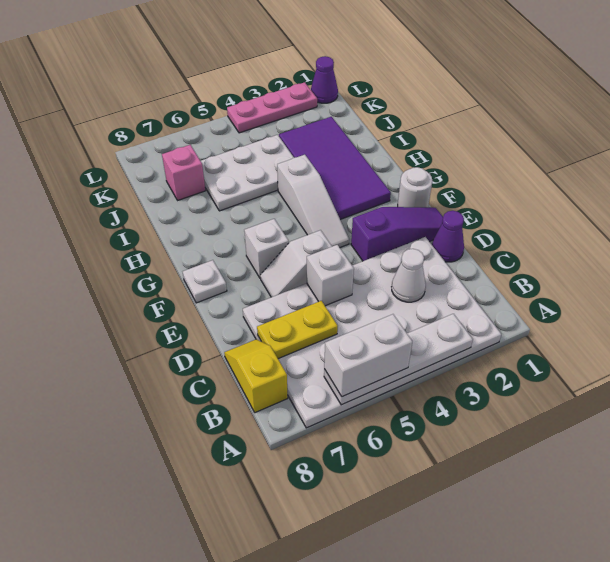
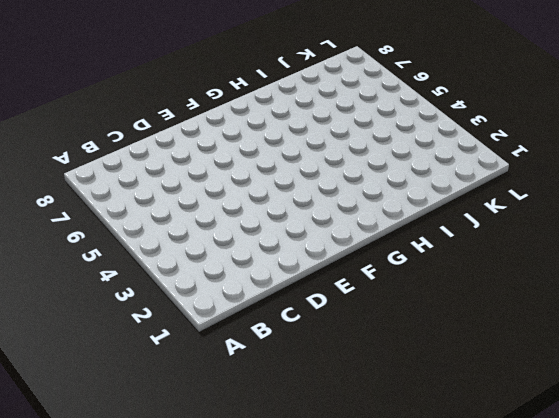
none -> white 4x6 plate [243,237,501,428]
none -> yellow 1x2 slope [224,339,288,413]
none -> purple 1x1 cone [432,211,464,262]

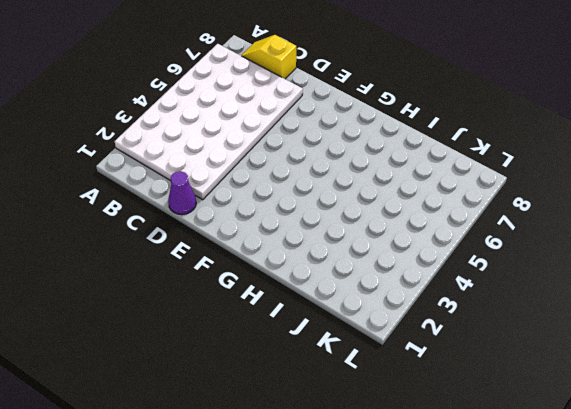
yellow 1x2 slope [241,35,296,79] -> yellow 1x2 slope turned to [224,339,288,413]
none -> purple 1x3 slope [351,207,443,261]
none -> white 1x2 slope [260,230,332,297]
none -> white 1x1 round brick [398,167,432,207]

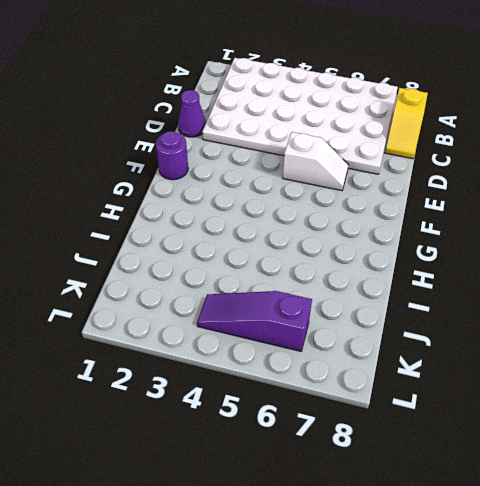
purple 1x1 round brick [156,131,188,180] -> white 1x1 round brick [398,167,432,207]
purple 1x3 slope [197,291,312,351] -> purple 1x3 slope moved to [351,207,443,261]
none -> white 1x3 slope [277,155,349,247]
none -> white 1x1 brick [244,219,289,278]
none -> white 1x1 plate [183,260,227,303]

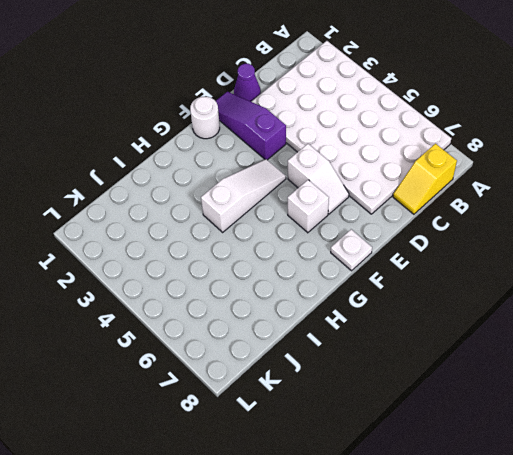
none -> purple 2x4 tile [279,117,391,220]
none -> white 2x3 plate [201,135,294,211]
none -> pink 1x1 brick [162,145,206,200]

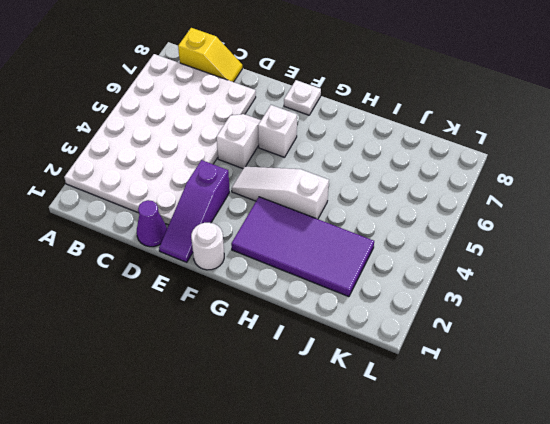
none -> white 2x3 plate [201,135,294,211]
none -> pink 1x1 brick [162,145,206,200]
none -> purple 1x1 cone [311,56,338,103]

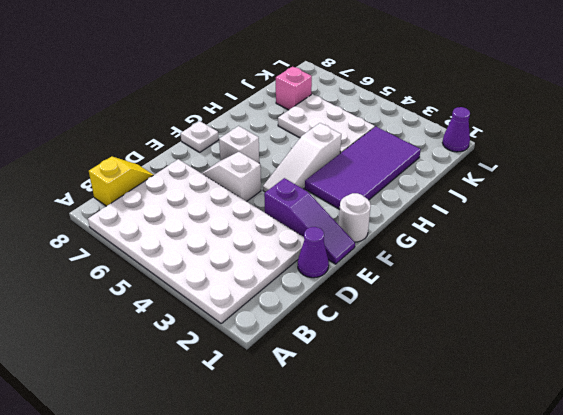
none -> pink 1x3 plate [227,82,317,133]
none -> white 1x4 plate [324,314,473,405]
none -> white 1x1 cone [392,249,426,302]

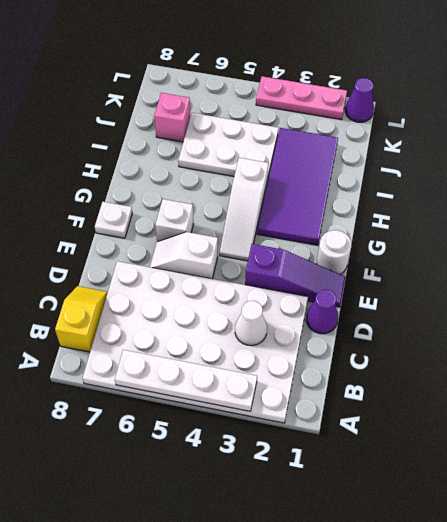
none -> yellow 1x2 plate [257,301,338,359]
none -> white 1x1 brick [307,245,354,306]
none -> white 1x2 brick [324,314,412,397]

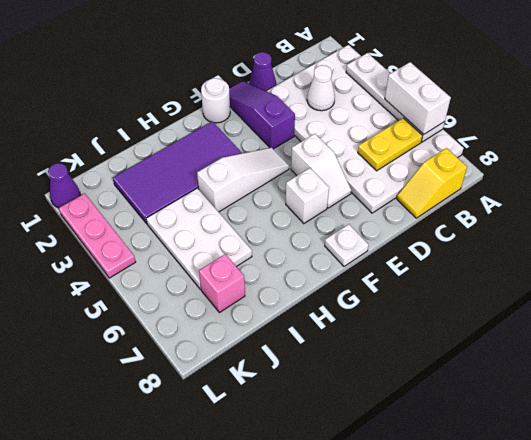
yellow 1x2 plate [358,118,422,171] -> yellow 1x2 plate turned to [257,301,338,359]
none -> white 1x1 brick [307,245,354,306]

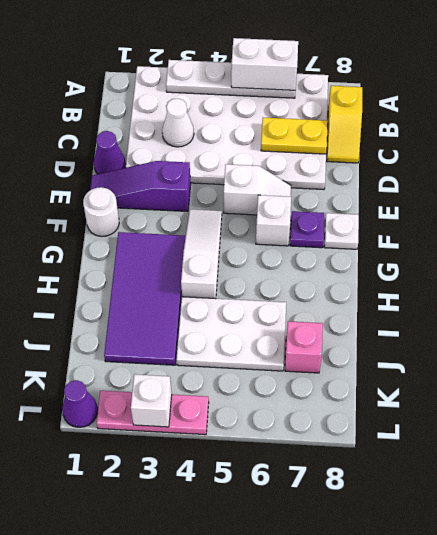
purple 1x1 plate [290,211,324,248] -> none
white 1x1 brick [131,374,172,427] -> white 1x1 brick moved to [307,245,354,306]

